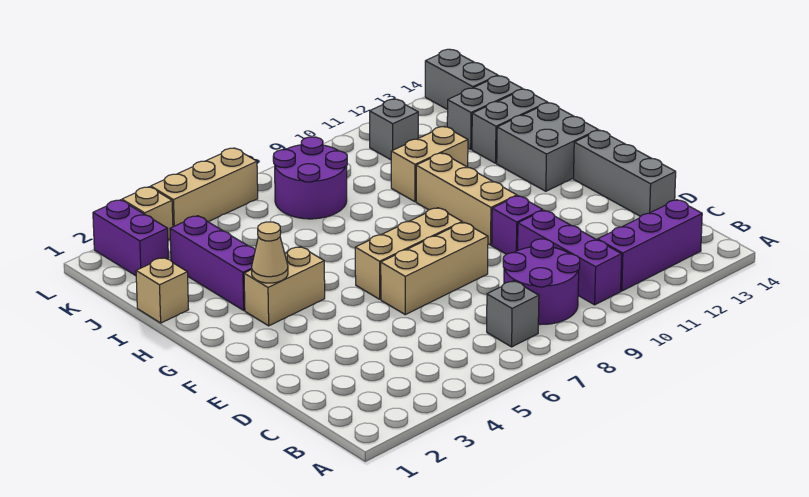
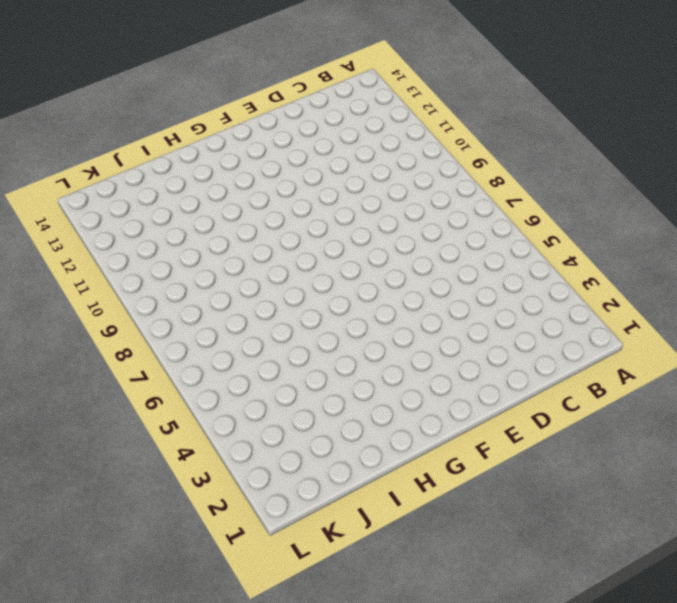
none -> grey 1x1 brick [487,281,539,347]
none -> purple 2x2 round brick [503,239,580,325]
none -> purple 1x3 brick [518,210,622,305]

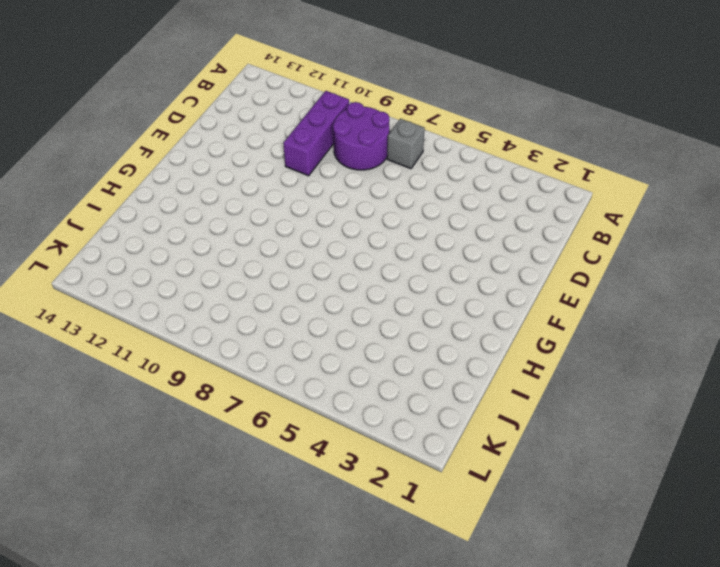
none -> purple 1x3 brick [598,200,702,291]
none -> grey 1x3 brick [574,130,676,216]
none -> tan 1x3 brick [381,222,488,315]

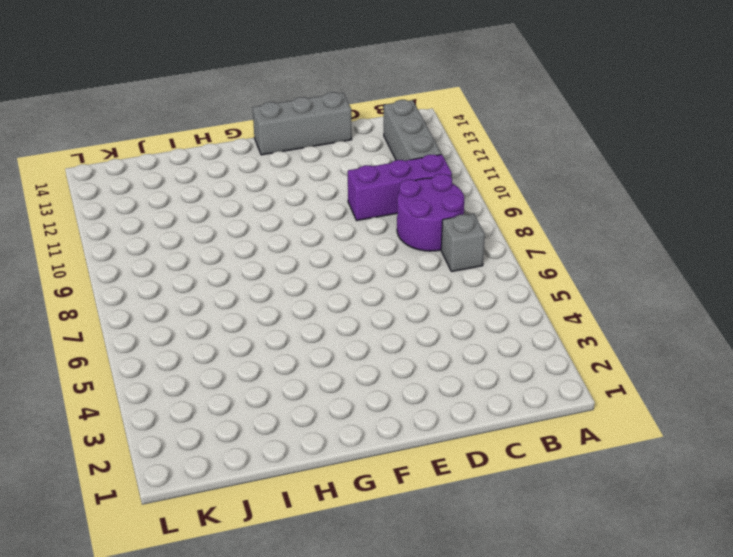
grey 1x3 brick [384,100,441,161] -> purple 1x3 brick [598,200,702,291]
none -> tan 1x3 brick [381,222,488,315]
none -> purple 1x1 brick [492,196,543,254]
none -> tan 1x3 brick [355,208,462,299]

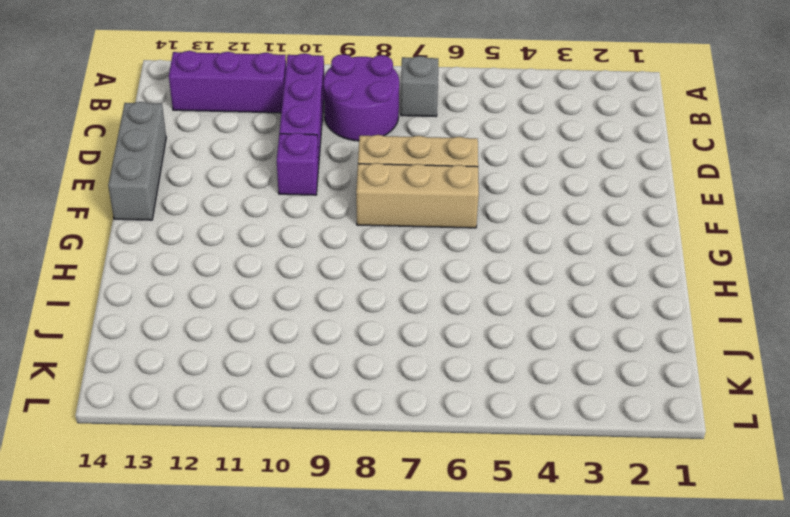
none -> tan 1x3 brick [416,153,517,245]
none -> tan 1x2 brick [244,246,325,326]
none -> grey 2x2 brick [497,103,598,191]

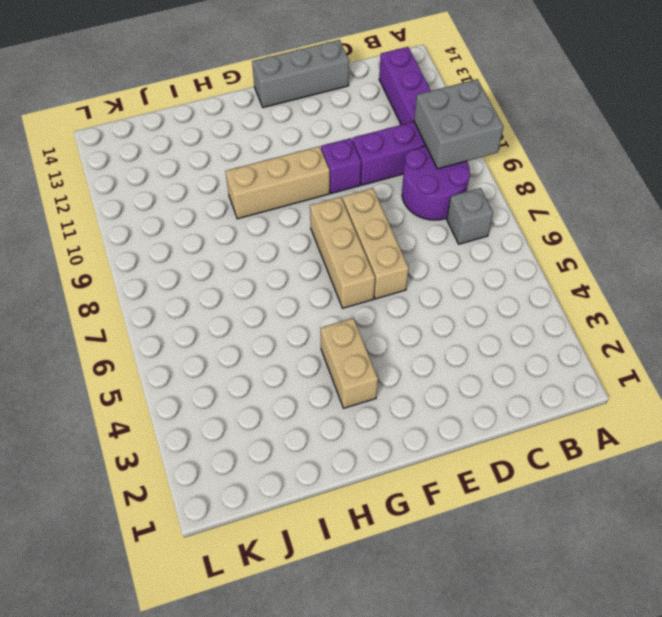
grey 2x2 brick [414,79,503,169] -> grey 2x2 brick moved to [497,103,598,191]
none -> purple 1x3 brick [170,216,255,310]
none -> tan 1x1 brick [136,258,189,323]
none -> tan 1x2 brick [391,126,468,202]

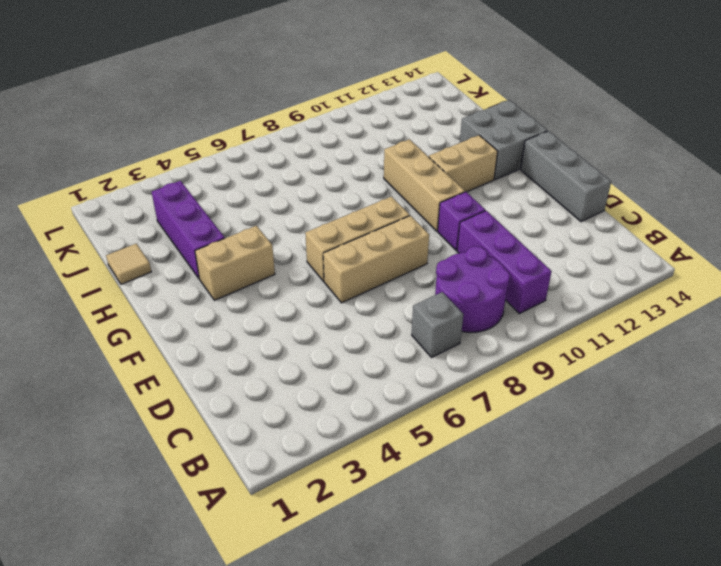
tan 1x2 brick [429,135,498,192] -> tan 1x2 brick moved to [391,126,468,202]
tan 1x1 tile [106,244,151,284] -> tan 1x1 brick [136,258,189,323]
none -> purple 1x3 brick [598,200,702,291]
none -> grey 1x2 brick [472,89,548,163]
none -> purple 2x2 round brick [273,137,347,219]

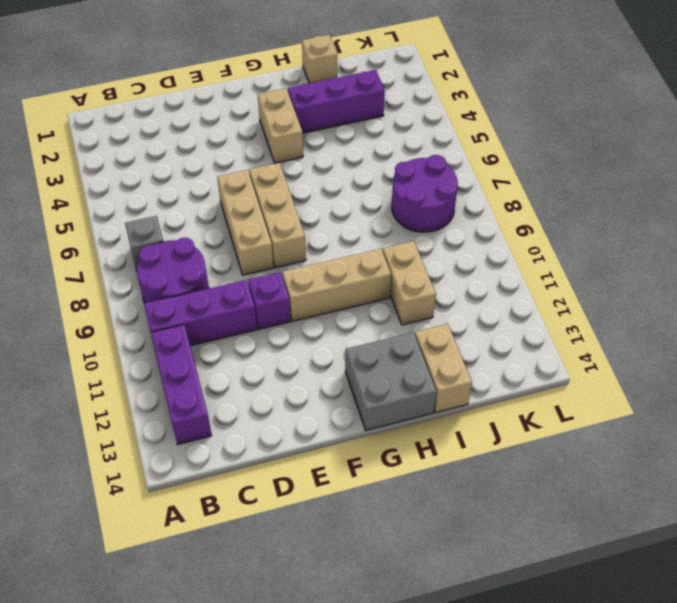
tan 1x2 brick [415,324,472,413] -> grey 1x2 brick [472,89,548,163]
none -> grey 1x3 brick [574,130,676,216]
none -> grey 1x2 brick [447,76,522,149]
none -> purple 1x2 brick [93,200,168,276]

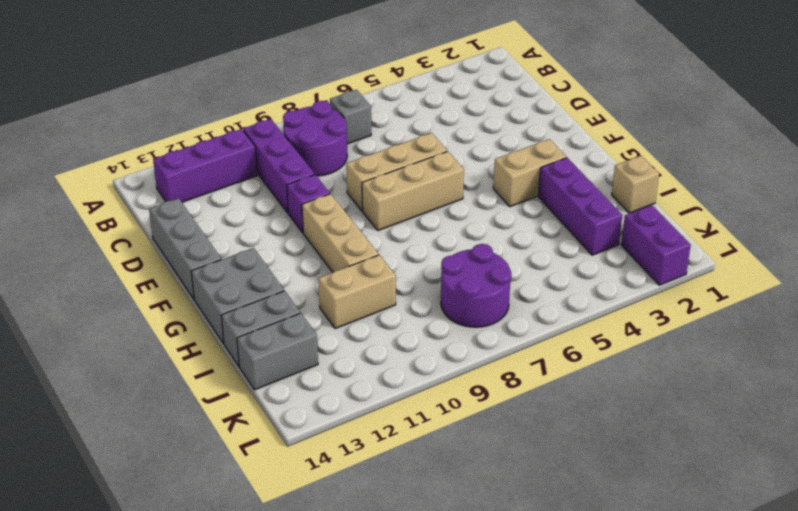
none -> grey 1x1 brick [370,99,418,160]
none -> grey 1x2 brick [425,49,498,110]
none -> tan 1x1 brick [122,187,173,240]

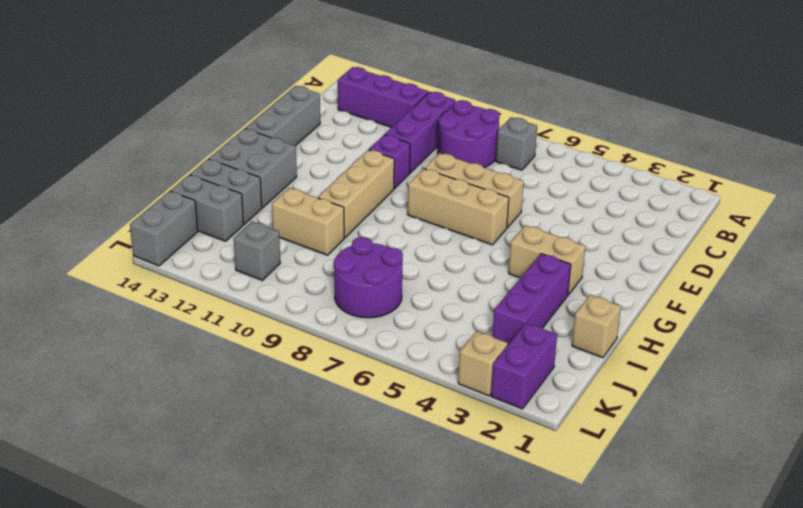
none -> tan 1x3 brick [151,148,258,227]
none -> tan 1x1 cone [252,222,288,283]

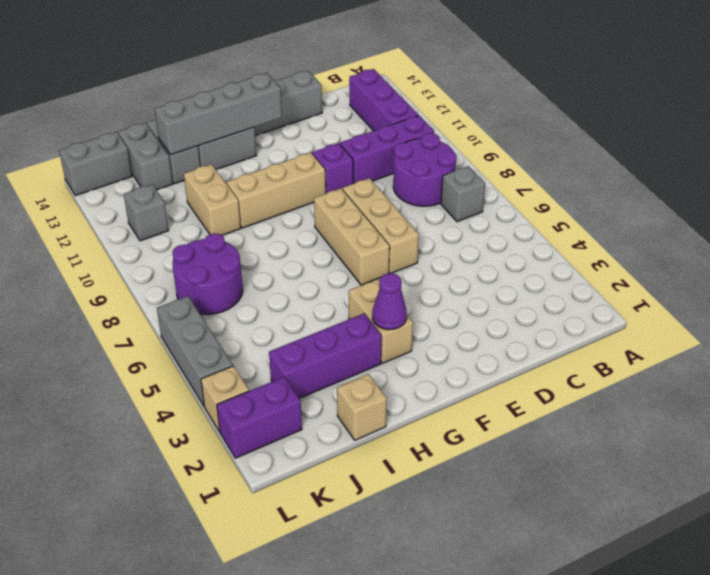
grey 1x4 brick [155,73,282,155] -> none
purple 1x1 cone [372,273,407,330] -> tan 1x1 cone [252,222,288,283]
grey 1x3 brick [157,296,233,406] -> tan 1x3 brick [151,148,258,227]

